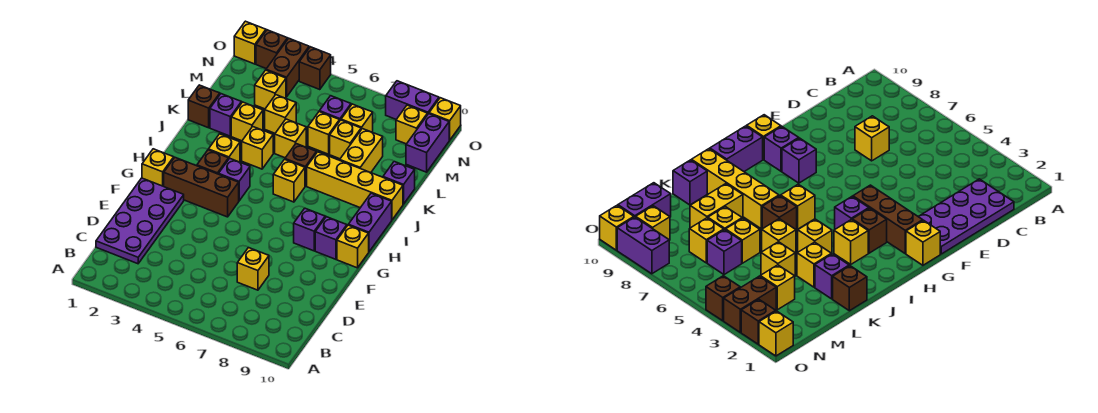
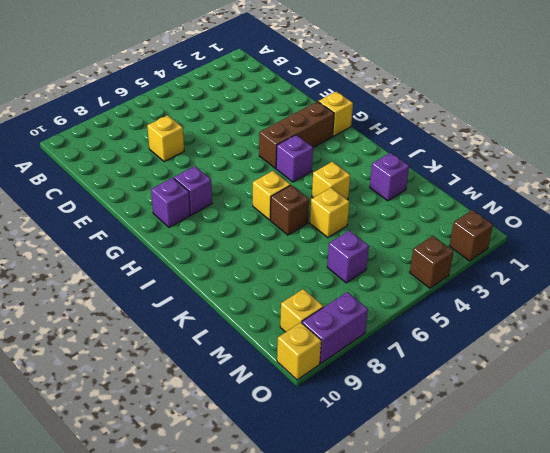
none -> purple 2x4 plate [96,178,184,264]
none -> yellow 1x1 brick [337,225,369,268]
none -> brown 1x1 brick [197,150,229,174]
none -> purple 1x2 brick [348,193,392,251]

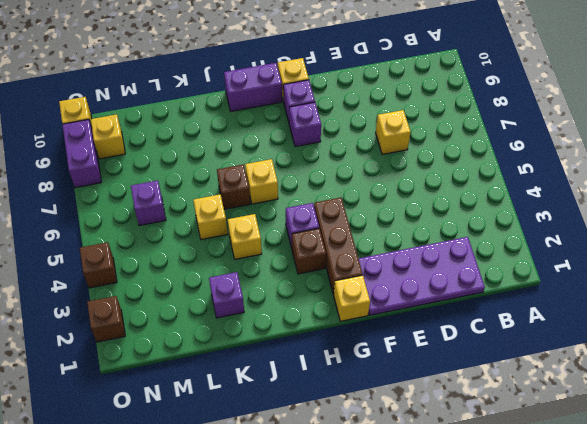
none -> yellow 1x1 brick [208,134,240,162]
none -> yellow 1x4 brick [307,152,403,220]
none -> brown 1x1 brick [188,85,220,128]
none -> yellow 1x1 brick [231,102,263,141]

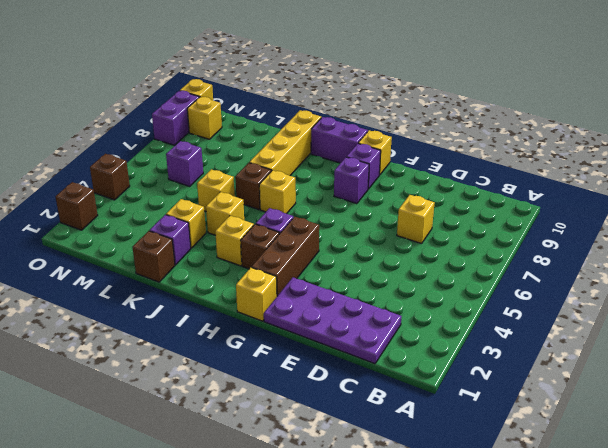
none -> yellow 1x2 brick [340,129,383,173]
none -> purple 1x1 brick [383,162,415,204]
none -> yellow 1x1 brick [265,95,296,133]
none -> yellow 1x1 brick [308,112,340,154]

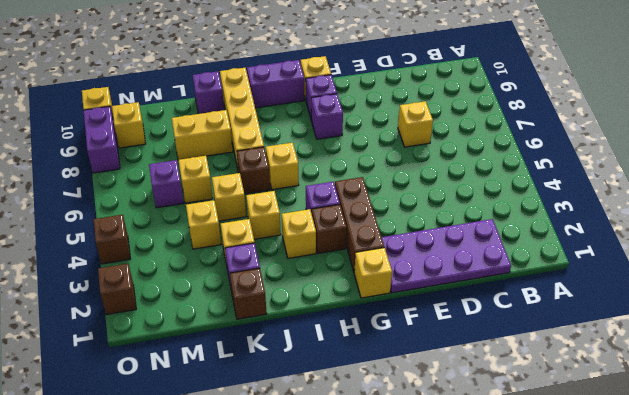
none -> yellow 1x1 brick [330,120,361,159]
none -> yellow 1x1 brick [255,70,286,109]
none -> yellow 1x1 brick [341,104,373,132]
none -> purple 1x2 brick [406,114,449,172]

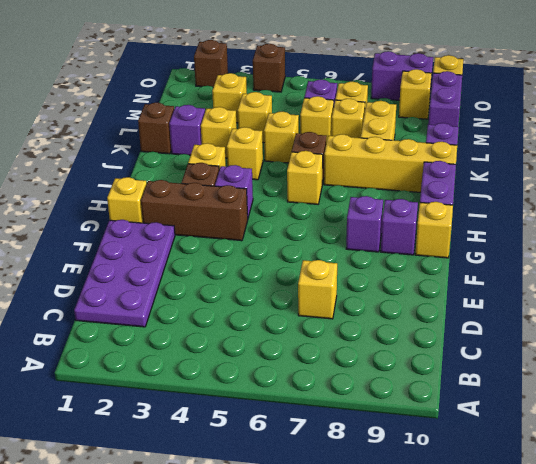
none -> brown 1x2 brick [266,38,309,97]
none -> yellow 1x1 brick [234,21,266,64]

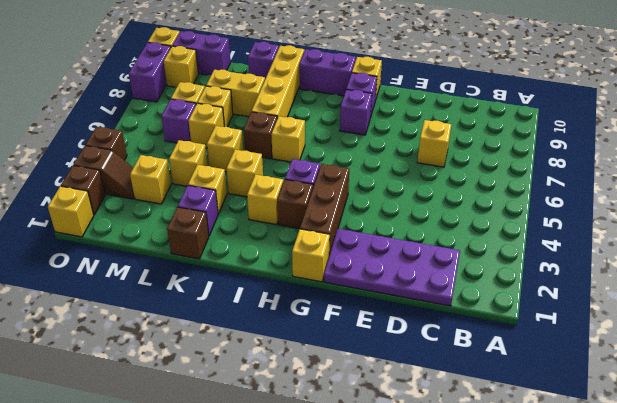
brown 1x2 slope [73,146,135,199] -> brown 1x2 brick [266,38,309,97]

